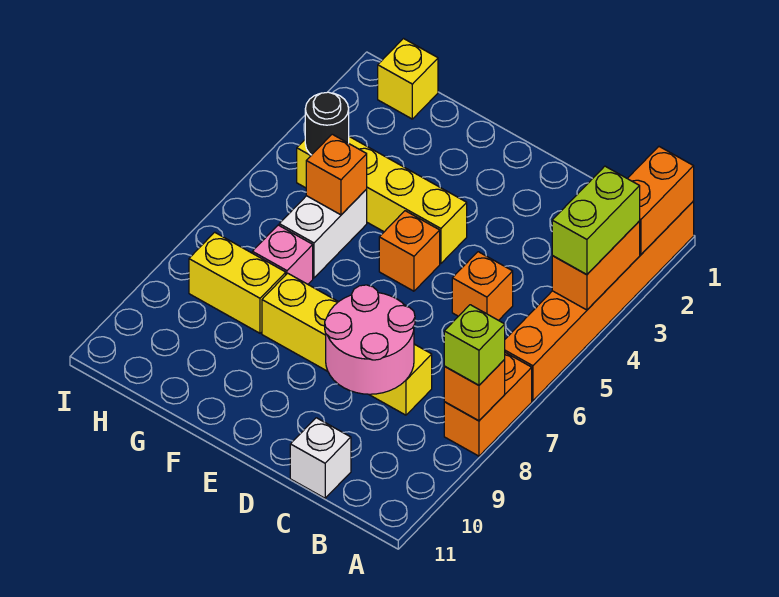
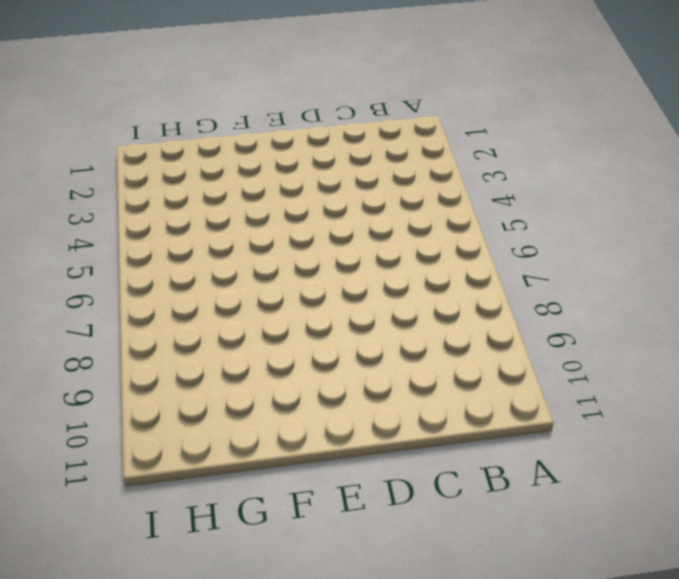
none -> orange 1x6 brick [505,201,694,401]
none -> orange 1x2 brick [444,353,532,456]
none -> orange 1x1 brick [452,252,513,320]

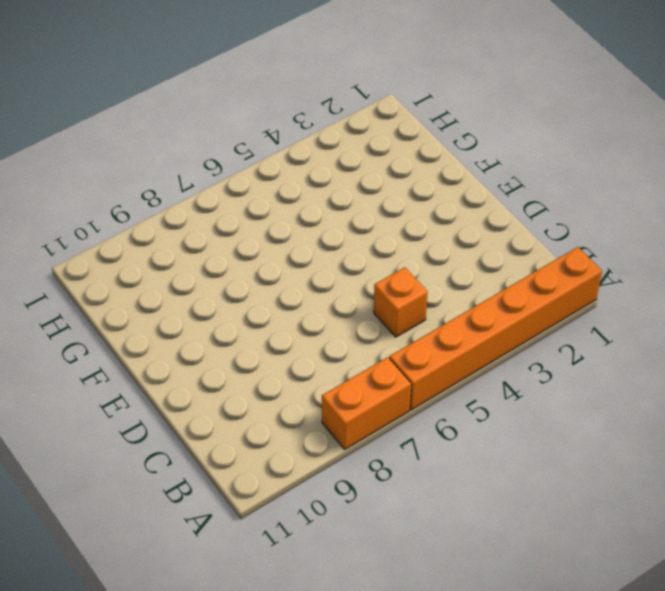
none -> yellow 1x4 brick [262,273,432,415]
none -> white 1x1 brick [290,418,351,498]
none -> yellow 1x4 brick [297,136,467,264]

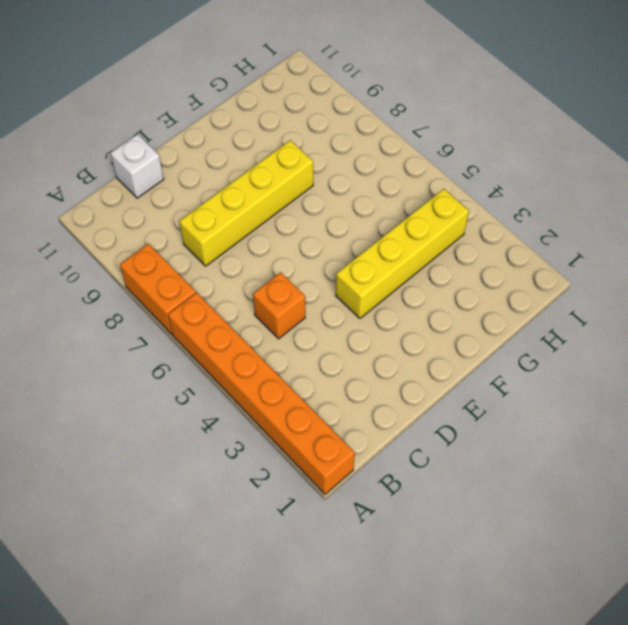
none -> orange 1x1 brick [379,211,440,291]
none -> white 1x2 brick [279,189,367,278]
none -> pink 1x1 brick [252,225,313,284]

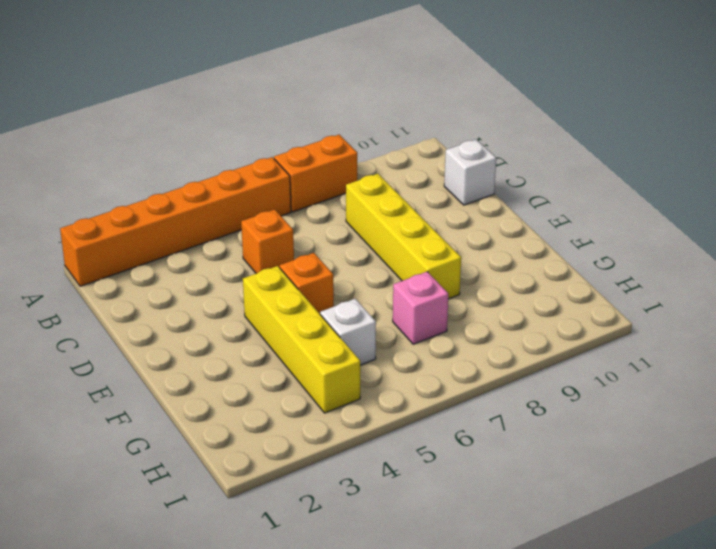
white 1x1 brick [320,299,376,365] -> white 1x2 brick [279,189,367,278]
none -> yellow 1x2 brick [189,232,286,333]
none -> yellow 1x1 brick [378,39,438,119]
none -> orange 1x2 brick [627,147,694,255]

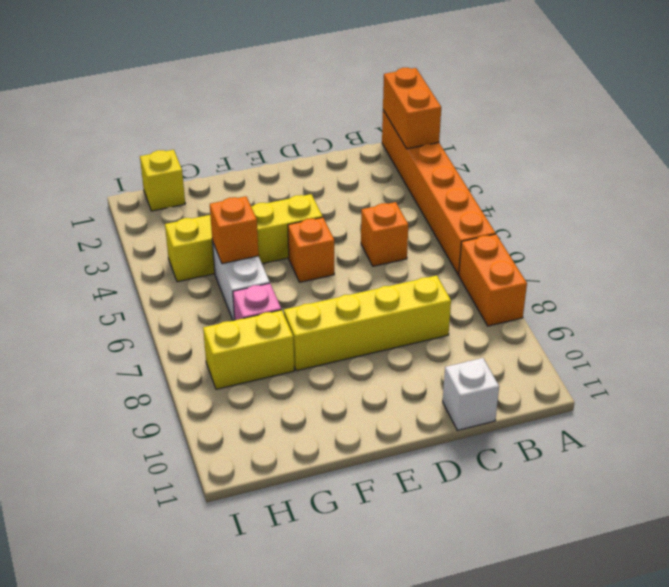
none -> orange 1x2 brick [552,221,640,310]
none -> orange 1x1 brick [444,360,505,421]
none -> pink 2x2 round brick [325,285,415,394]

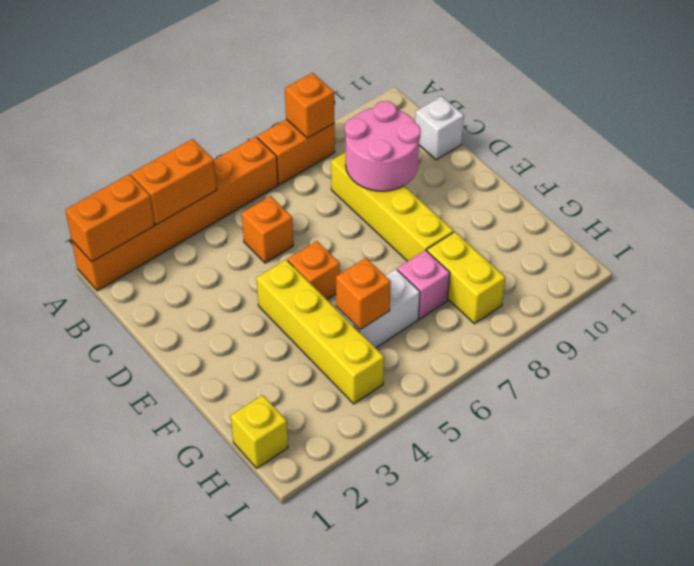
none -> black 1x1 round brick [305,92,349,155]
none -> lime 1x2 brick [552,166,640,275]
none -> lime 1x1 brick [444,305,505,385]

